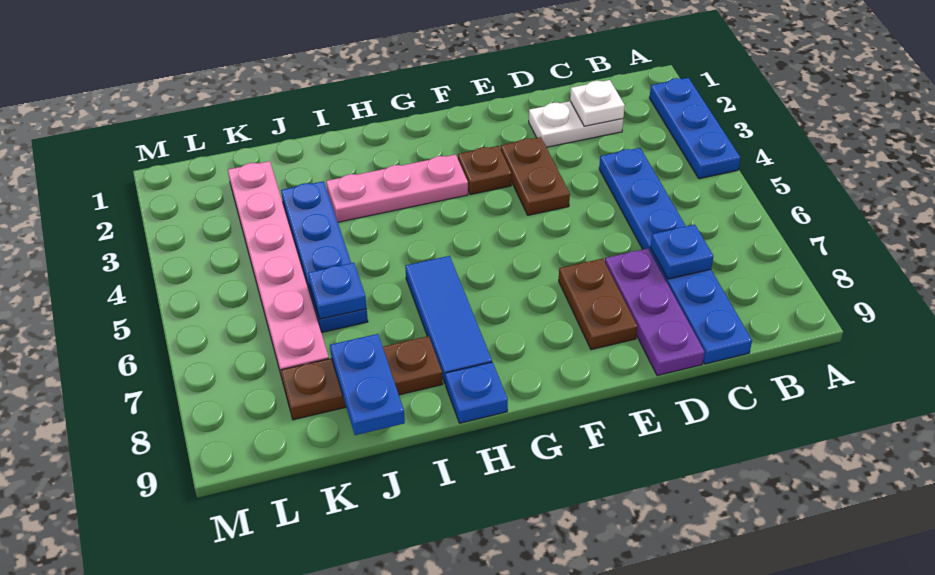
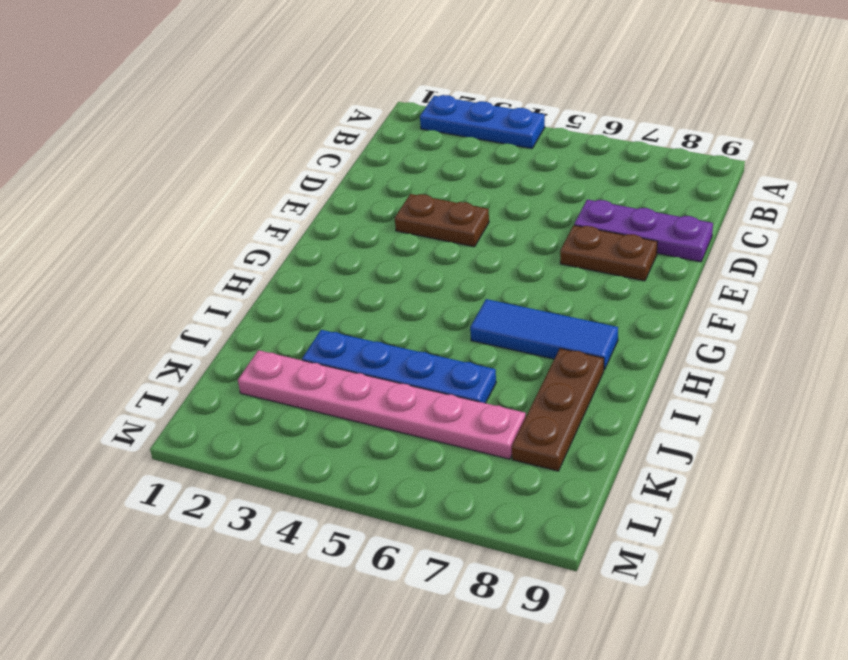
none -> white 1x2 plate [529,101,623,147]
none -> blue 1x6 plate [599,148,752,364]
none -> brown 1x1 plate [458,146,512,195]

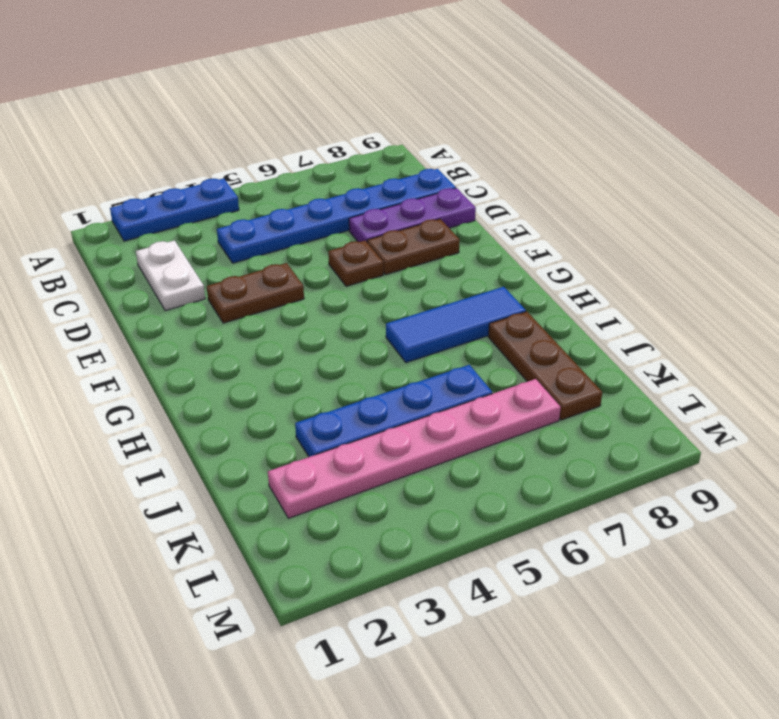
brown 1x1 plate [328,241,383,286] -> brown 1x1 plate moved to [458,146,512,195]
none -> pink 1x3 plate [326,154,468,222]
none -> blue 1x1 plate [445,362,508,423]
none -> white 1x1 plate [570,80,625,126]

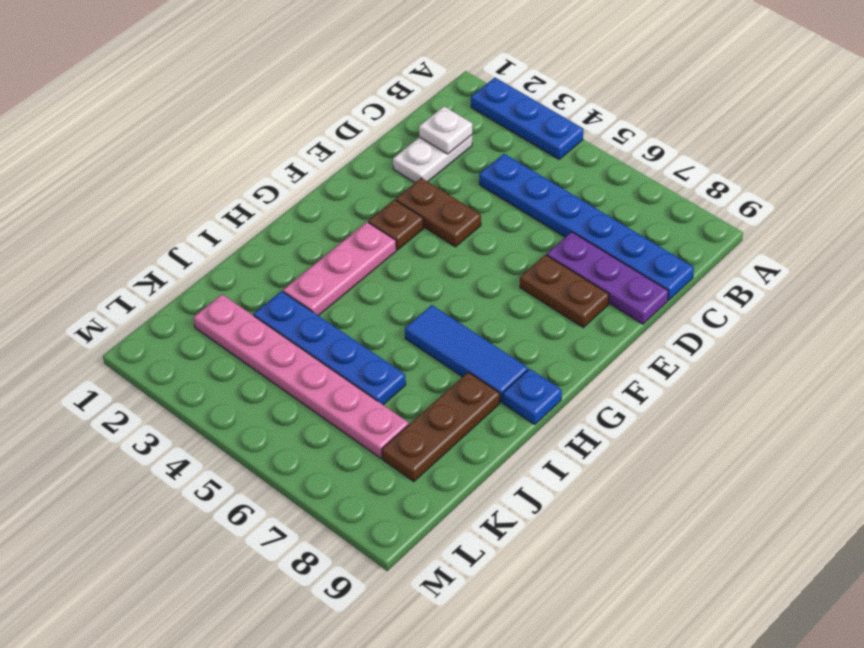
none -> blue 1x1 plate [650,225,713,279]
none -> blue 1x1 plate [308,263,367,319]
none -> blue 1x2 plate [330,334,405,435]

